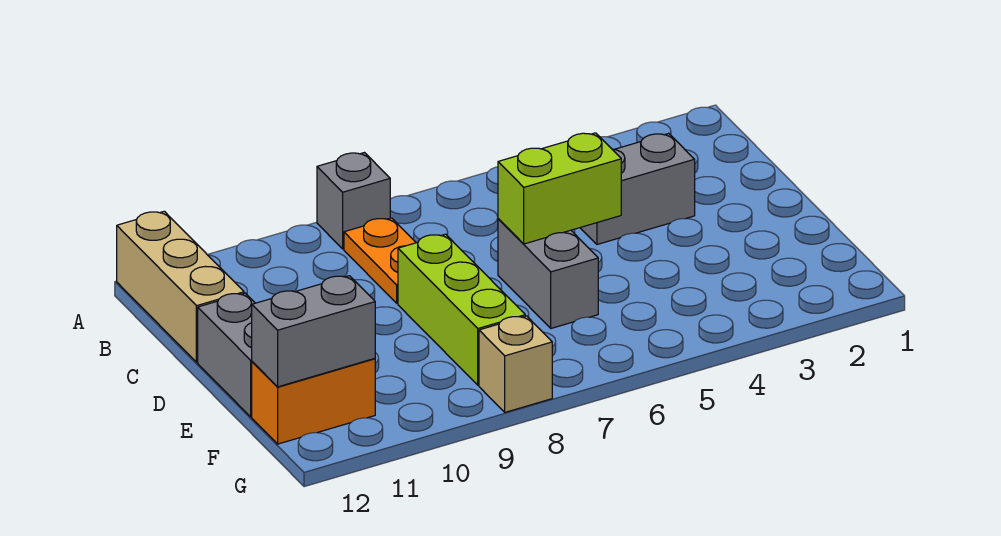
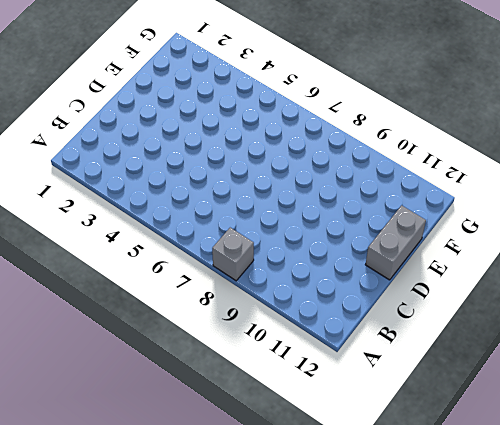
none -> tan 1x3 brick [117,211,244,362]
none -> orange 1x2 plate [344,218,416,303]

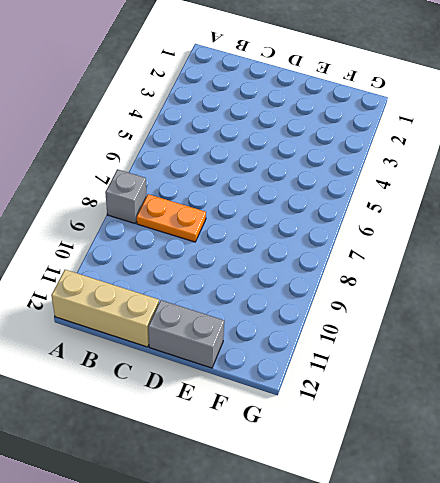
none -> grey 1x2 brick [580,133,695,244]
none -> grey 1x2 brick [498,219,598,328]

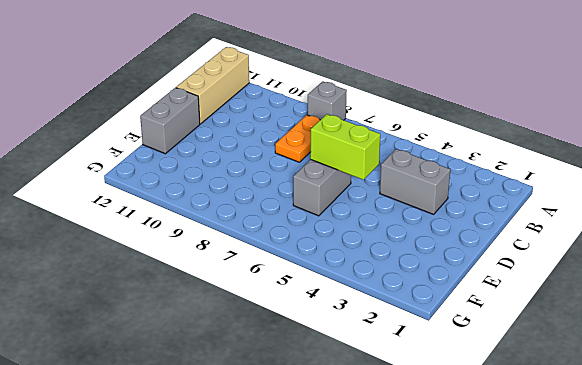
none -> lime 1x3 brick [398,234,525,385]
none -> orange 1x2 brick [252,358,375,444]

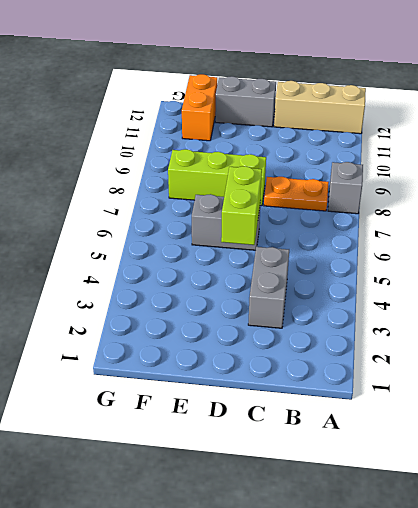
none -> tan 1x1 brick [479,316,552,412]
none -> grey 1x2 brick [252,276,375,387]

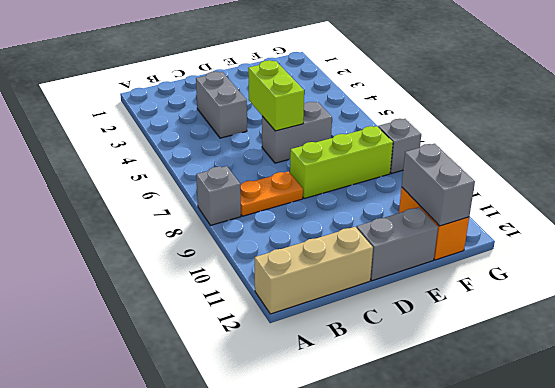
grey 1x1 brick [378,119,421,174] -> tan 1x1 brick [479,316,552,412]

